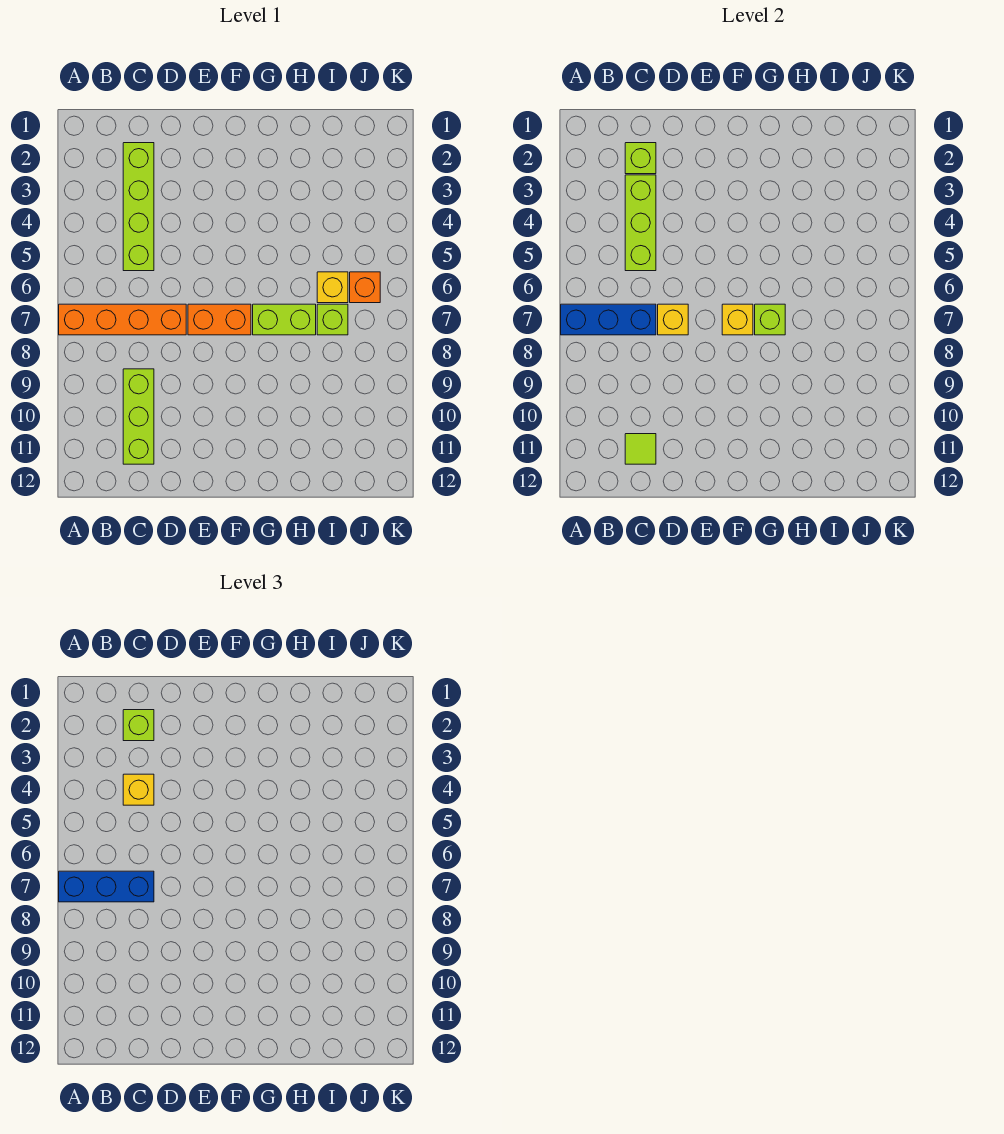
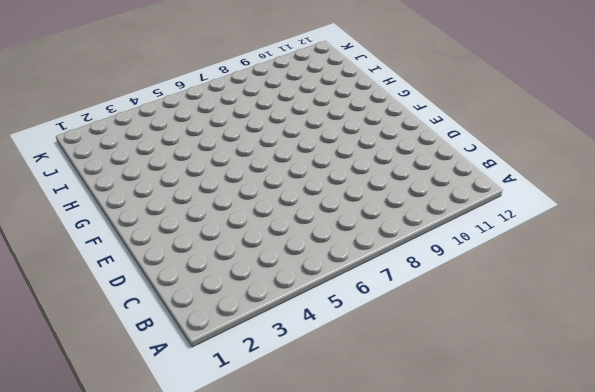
none -> orange 1x4 brick [59,304,186,335]
none -> lime 1x4 brick [123,143,154,271]
none -> lime 1x3 brick [123,369,154,464]

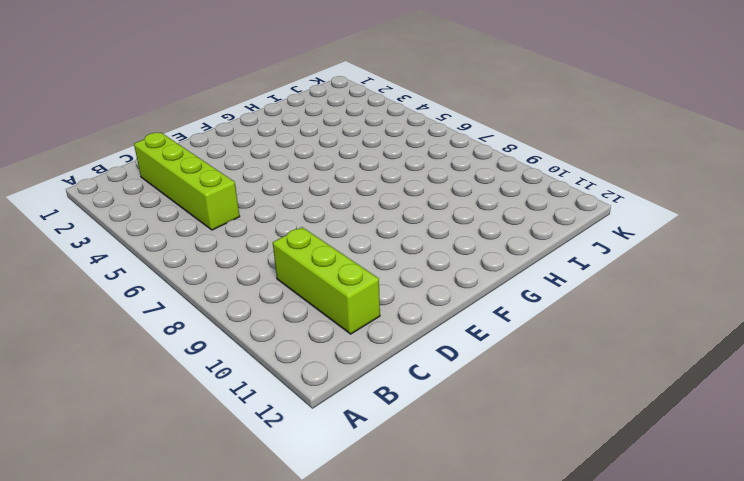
none -> orange 1x4 brick [59,304,186,335]
none -> orange 1x2 brick [188,304,251,335]
none -> lime 1x2 brick [253,304,316,335]

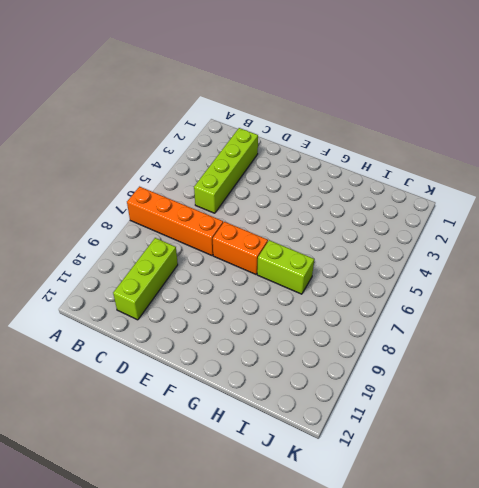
none -> yellow 1x1 brick [317,272,348,303]
none -> lime 1x1 brick [317,304,348,335]
none -> orange 1x1 brick [350,272,380,303]

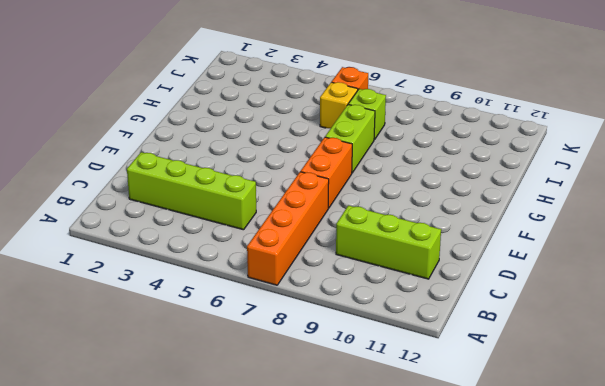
none -> blue 1x3 brick [561,304,656,335]
none -> lime 1x1 brick [625,143,656,174]
none -> lime 1x3 brick [625,175,656,271]

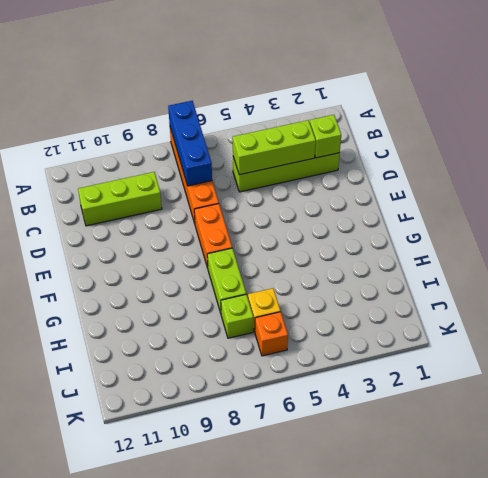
none -> lime 1x1 tile [625,434,656,464]
none -> yellow 1x1 brick [658,304,688,335]
none -> yellow 1x1 brick [722,304,753,335]

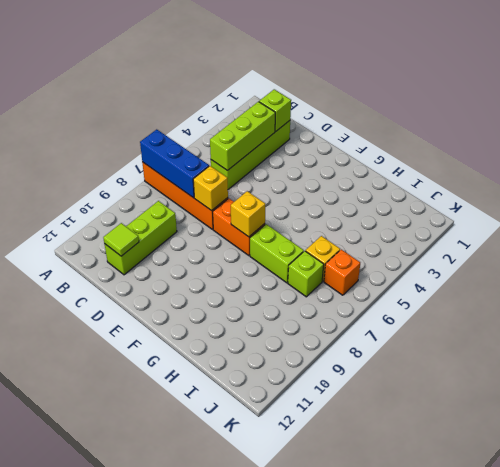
none -> lime 1x1 brick [755,304,785,335]
none -> blue 1x3 brick [59,871,154,902]
none -> lime 1x1 brick [123,710,154,741]

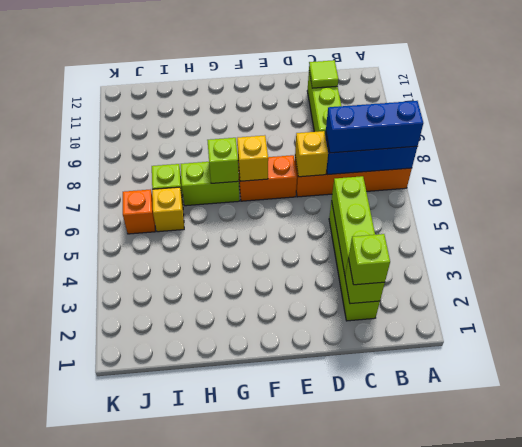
none -> yellow 1x1 brick [123,774,154,805]

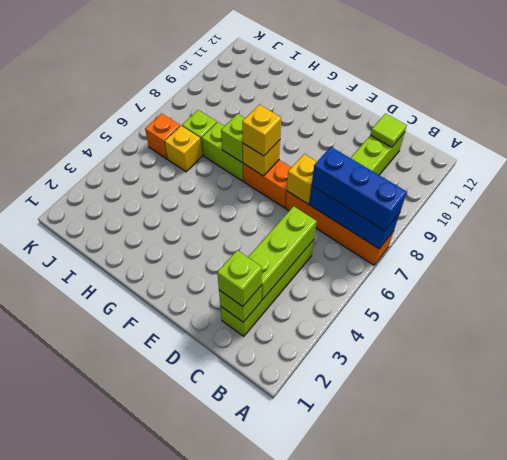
yellow 1x1 brick [242,105,281,156] -> yellow 1x1 brick moved to [123,774,154,805]

